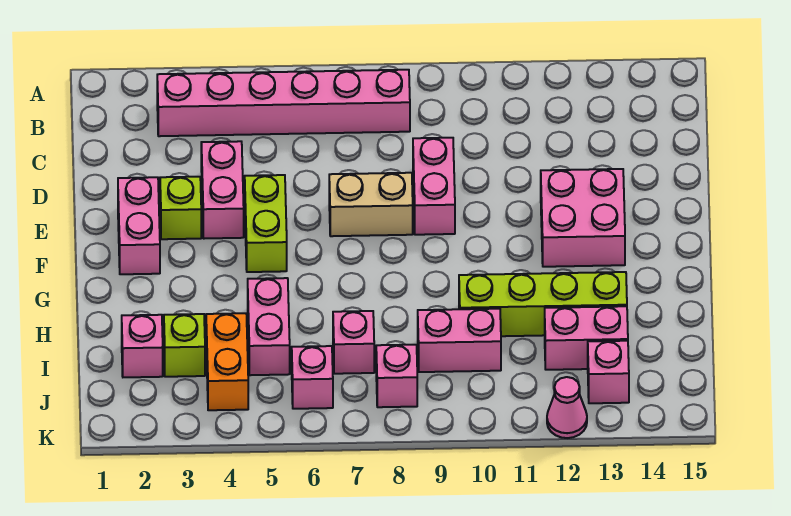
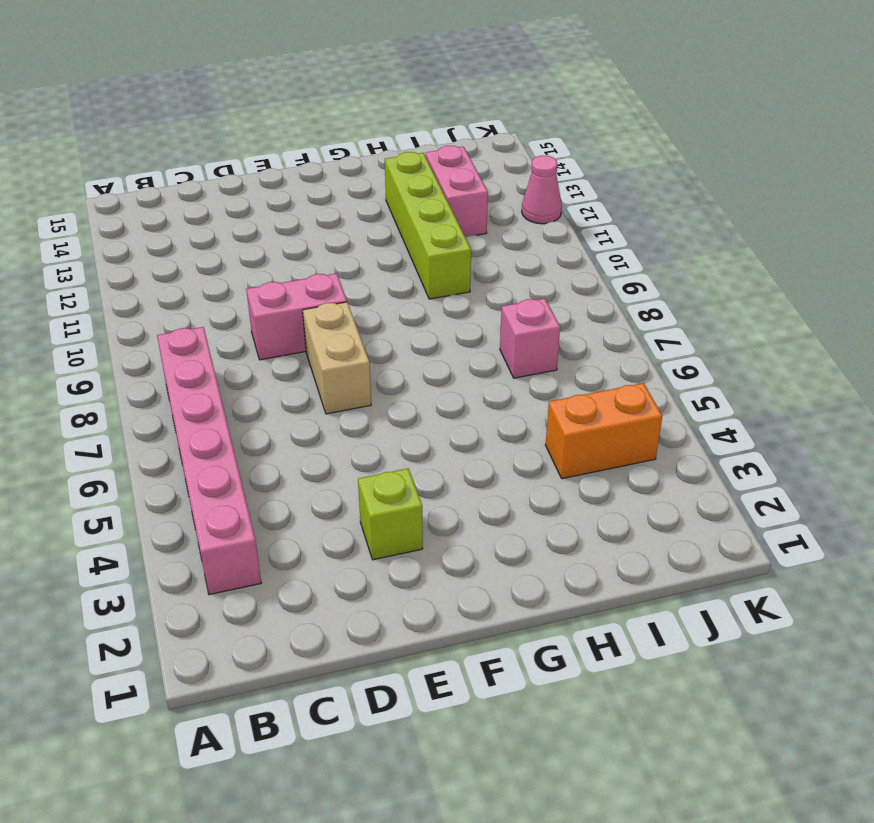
none -> pink 1x2 brick [201,141,244,239]
none -> pink 1x2 brick [118,177,160,274]
none -> lime 1x2 brick [245,175,287,272]

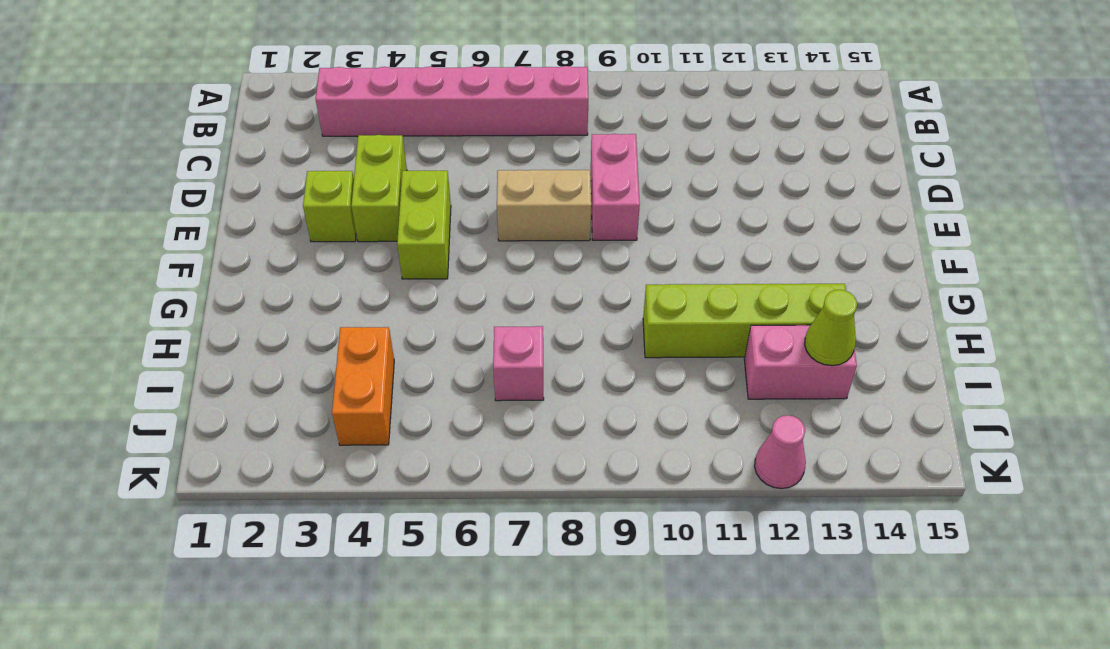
lime 1x2 brick [351,135,407,242] -> pink 1x2 brick [201,141,244,239]
lime 1x1 cone [805,290,857,366] -> none
none -> pink 1x2 brick [118,177,160,274]
none -> pink 2x2 brick [541,169,625,267]
none -> pink 1x2 brick [248,278,290,375]

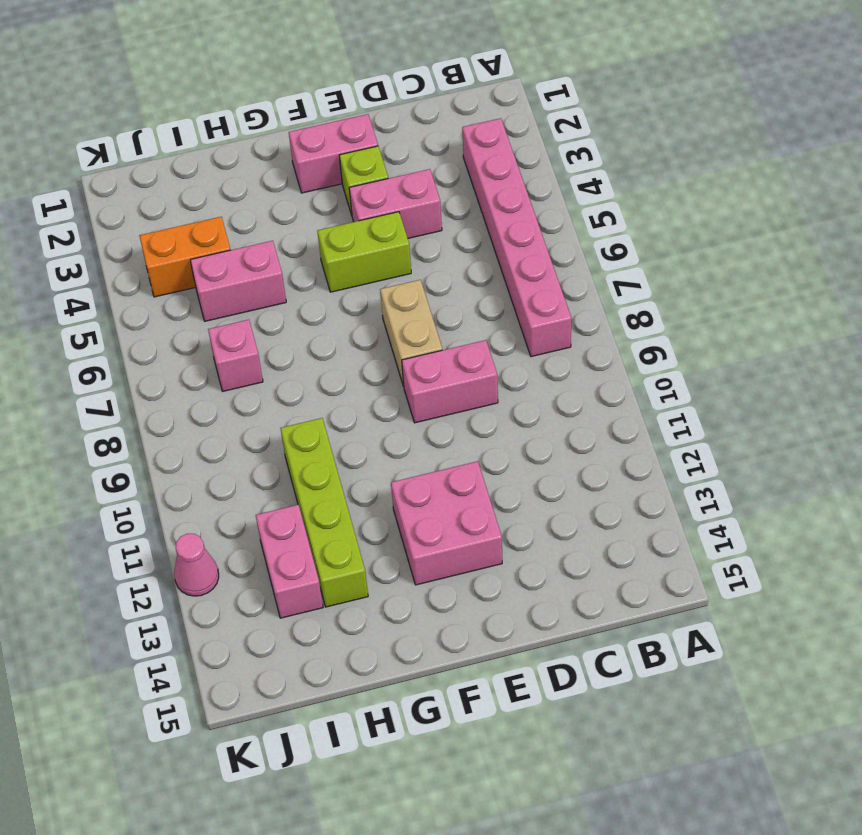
none -> pink 1x1 brick [122,315,163,377]
none -> lime 1x1 brick [164,314,205,377]
none -> pink 1x2 brick [418,309,501,372]

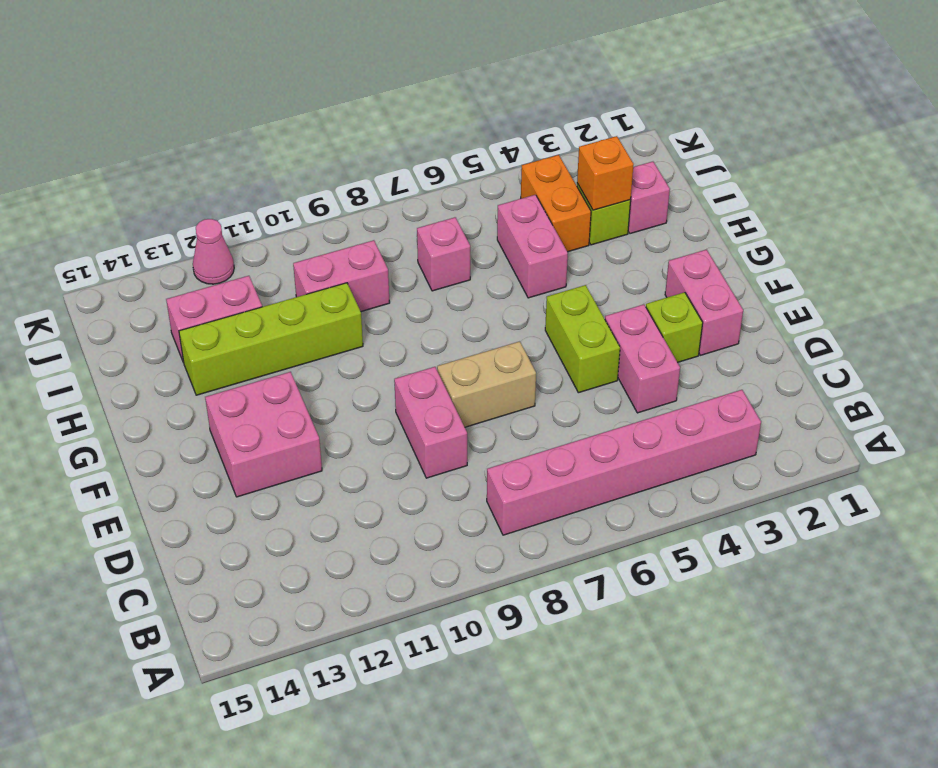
orange 1x1 brick [577,136,634,210] -> none
none -> pink 1x1 brick [292,346,333,409]
none -> pink 1x1 brick [376,345,417,407]
none -> pink 1x1 brick [588,341,629,403]

